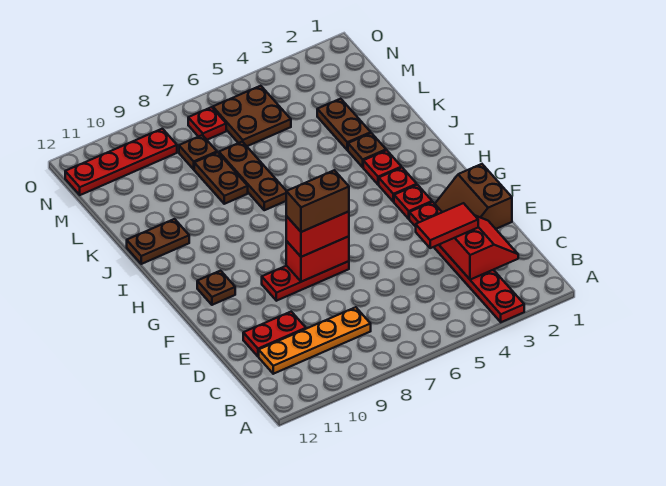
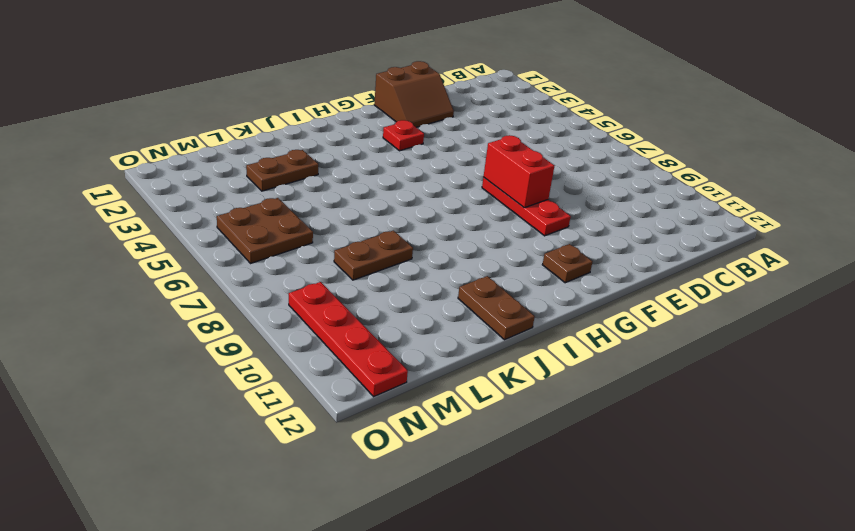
none -> red 1x6 plate [409,202,524,322]
none -> orange 1x4 plate [259,307,371,374]
none -> red 1x2 plate [243,312,306,357]

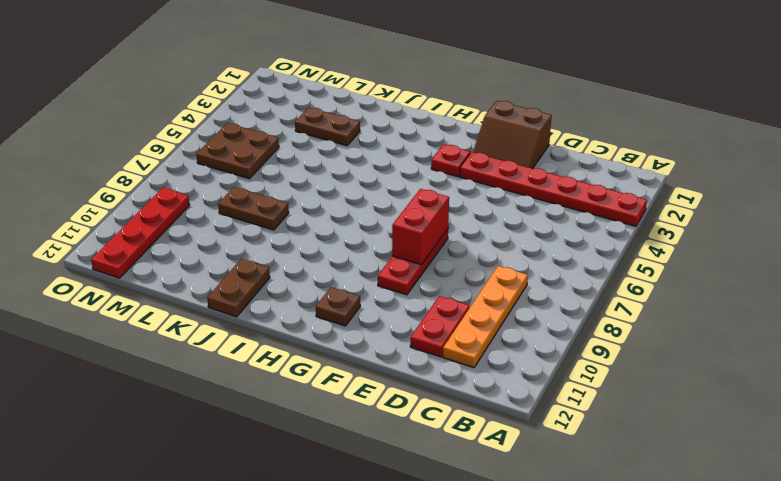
none -> red 1x1 plate [379,168,417,202]
none -> red 1x1 plate [363,150,401,185]
none -> brown 1x1 plate [348,133,386,167]

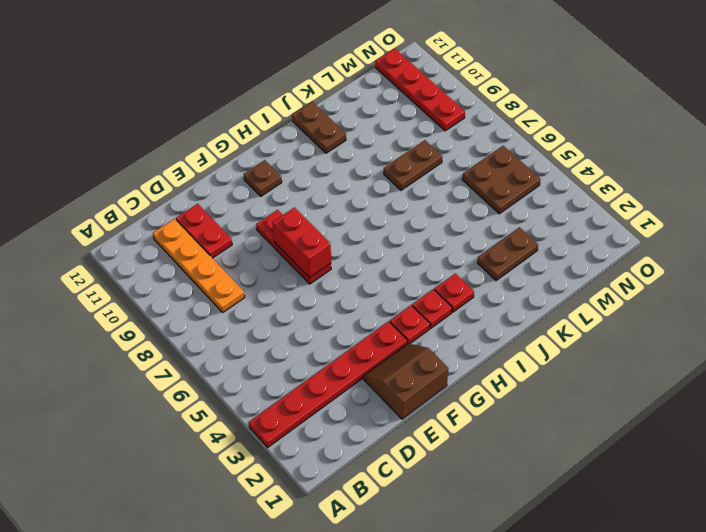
none -> brown 1x1 plate [348,133,386,167]
none -> brown 1x3 plate [219,142,286,210]
none -> brown 1x1 plate [179,135,217,169]

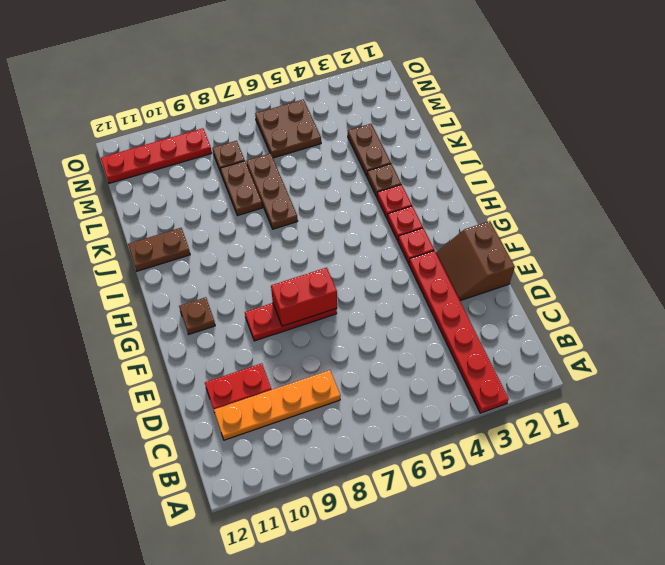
none -> red 1x1 plate [188,107,226,140]
none -> red 2x2 slope [440,216,518,280]
none -> red 1x2 tile [416,203,478,248]

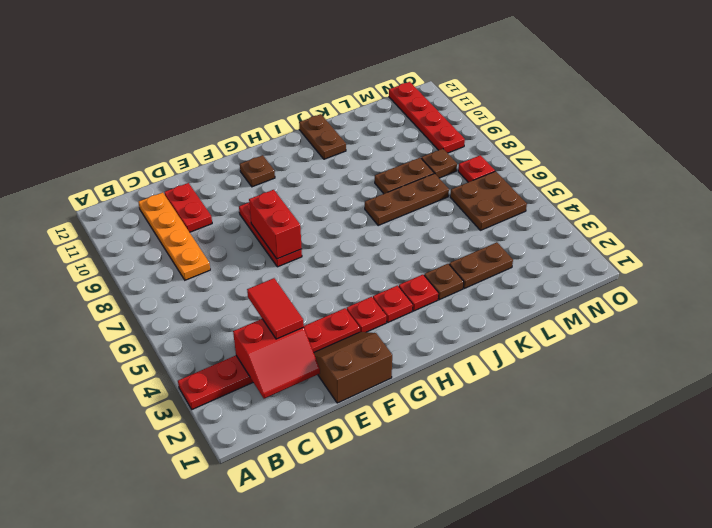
none -> red 1x2 brick [286,211,349,257]
none -> brown 1x2 brick [286,170,349,232]

